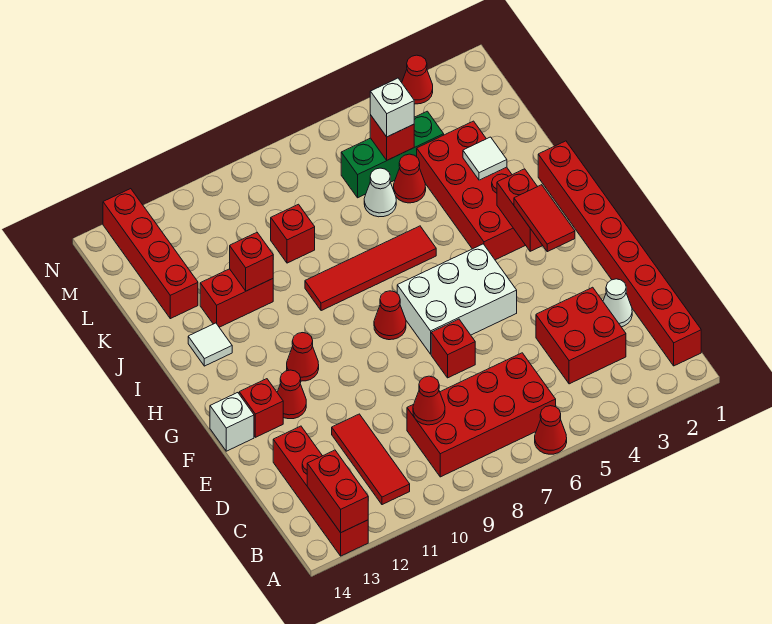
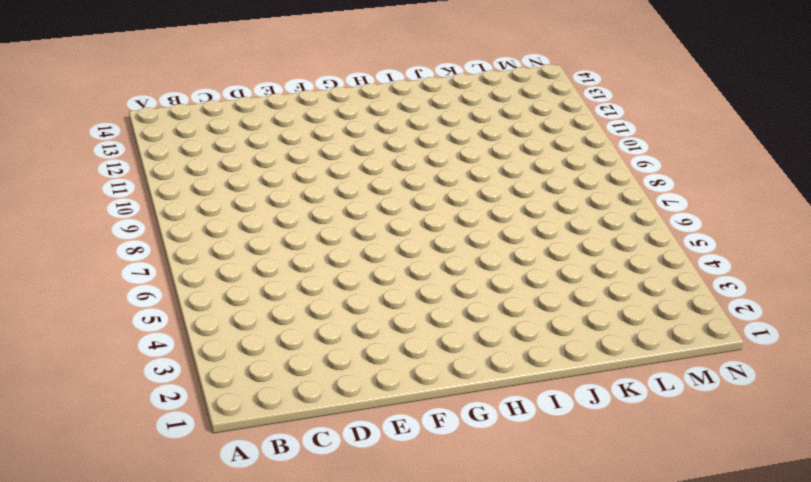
none -> red 1x1 cone [535,406,567,454]
none -> red 1x4 brick [273,426,368,556]
none -> red 1x8 brick [538,141,701,366]
none -> red 2x4 brick [407,353,556,477]

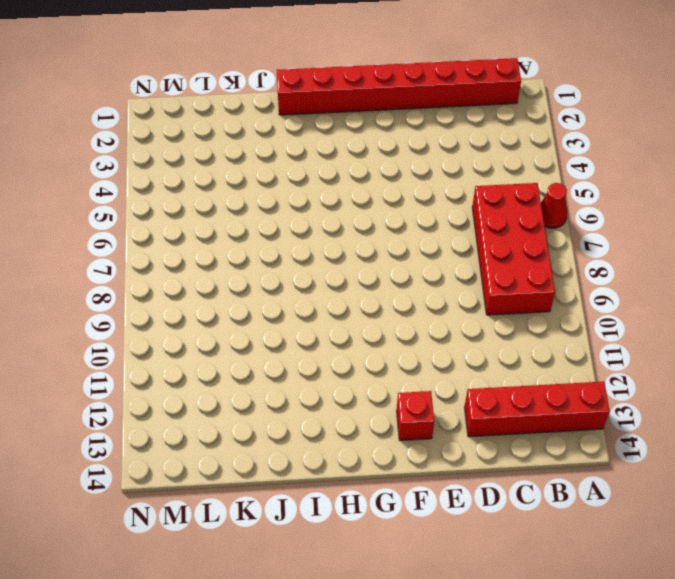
none -> red 1x3 tile [332,414,410,505]
none -> red 2x2 brick [536,287,626,384]
none -> white 1x1 cone [603,279,632,327]
none -> red 1x1 brick [431,319,475,378]

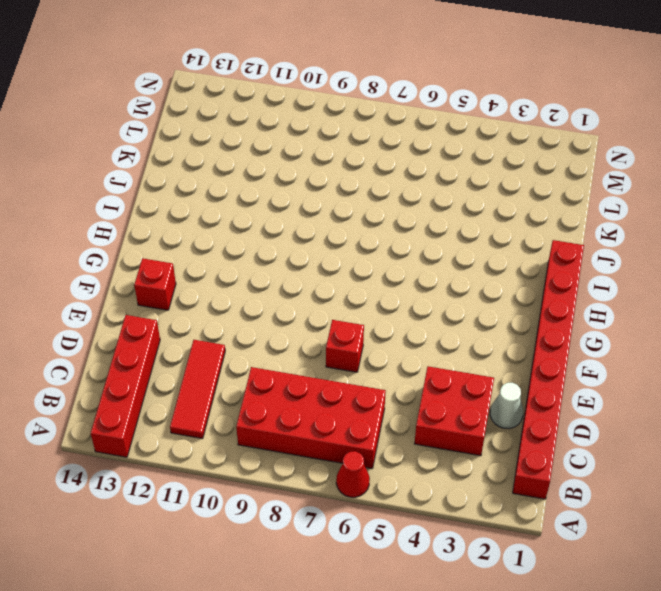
none -> white 2x3 brick [397,244,517,354]
none -> red 1x1 cone [277,370,306,419]
none -> white 1x1 brick [210,393,254,451]
none -> red 1x1 cone [374,291,406,340]

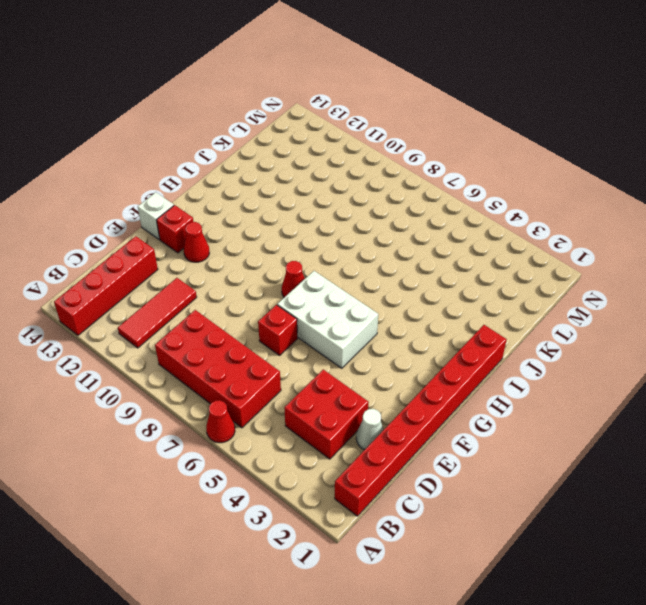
none -> red 1x1 cone [287,333,319,381]
none -> red 2x4 brick [417,121,526,260]
none -> red 1x4 tile [305,226,436,311]
none -> white 1x1 tile [188,323,232,366]

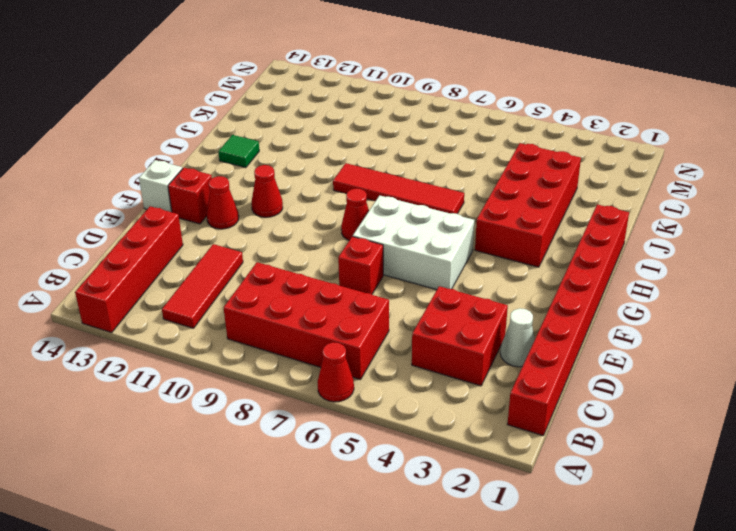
green 1x1 tile [218,135,259,168] -> white 1x1 tile [188,323,232,366]
none -> red 1x2 brick [200,269,273,327]
none -> red 1x1 cone [394,154,426,203]
none -> white 1x1 cone [364,168,396,217]
none -> red 1x1 brick [271,204,315,263]

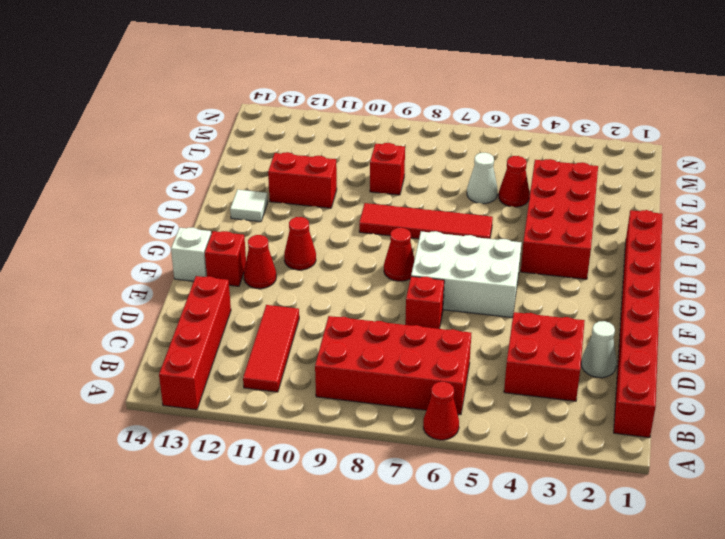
none -> red 1x4 brick [103,189,198,319]
none -> green 1x3 brick [341,111,444,198]
none -> red 1x1 cone [402,55,433,104]
none -> red 1x2 brick [307,450,368,533]

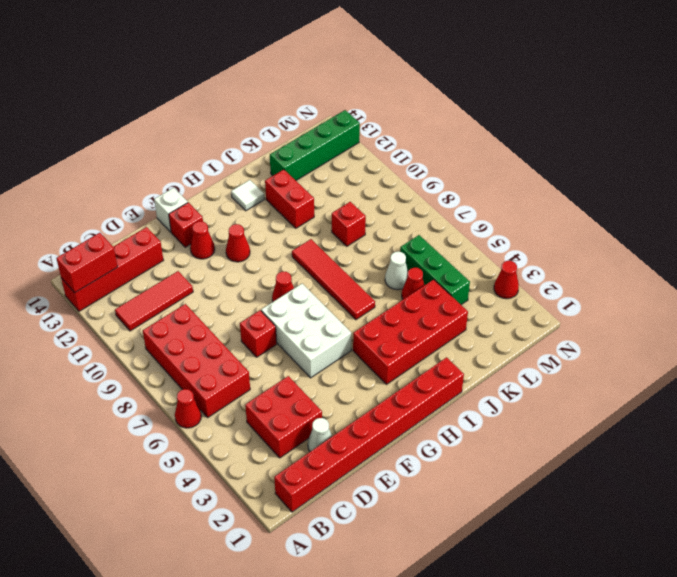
green 1x4 brick [270,110,360,180] -> red 1x4 brick [103,189,198,319]
none -> red 1x1 cone [413,376,445,425]
none -> red 1x2 brick [497,169,543,251]
none -> white 1x1 tile [463,137,507,180]
none -> red 1x1 brick [230,232,273,291]

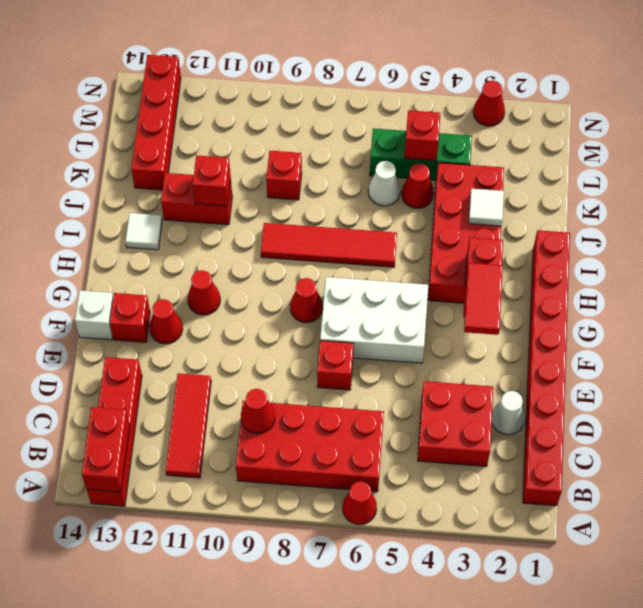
none -> white 1x1 brick [370,78,414,137]

